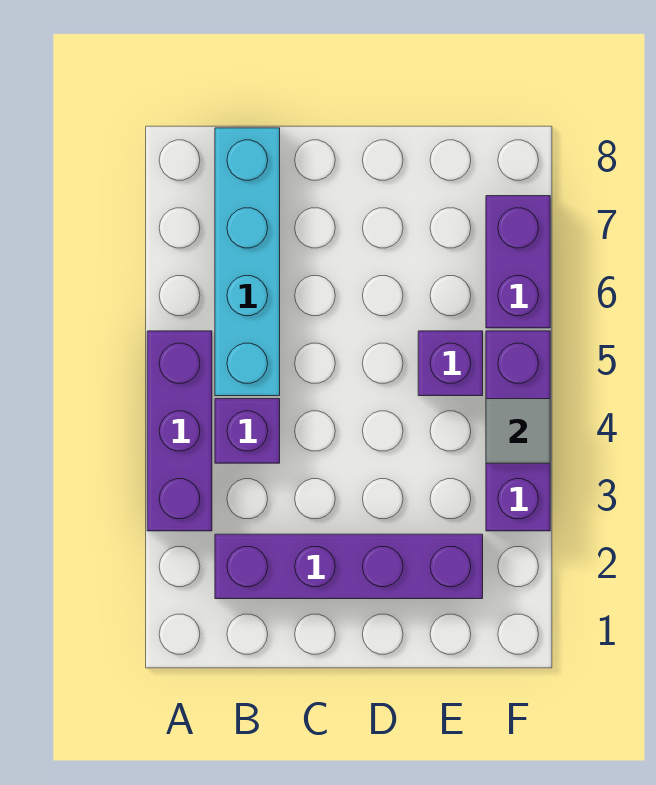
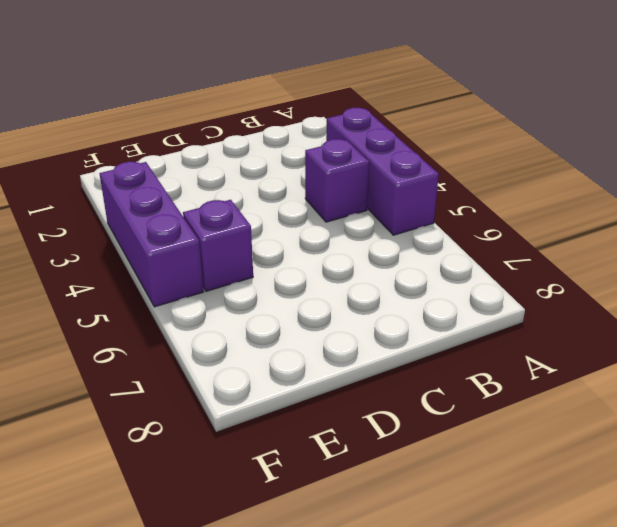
none -> purple 1x4 brick [215,534,483,599]
none -> cyan 1x4 brick [215,128,280,396]

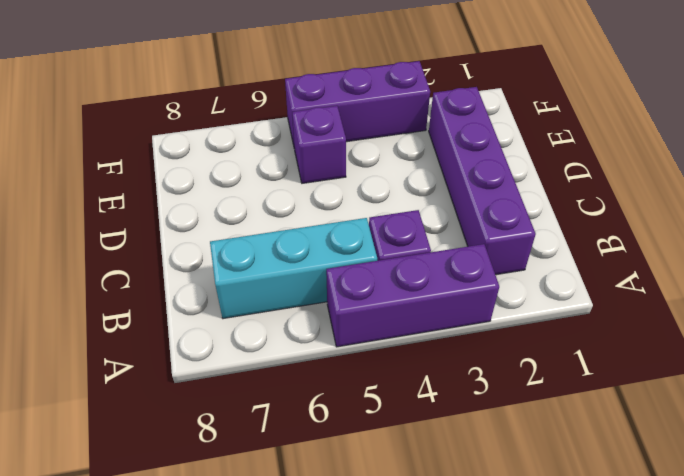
cyan 1x3 brick [210,218,377,319] -> cyan 1x4 brick [215,128,280,396]
none -> purple 1x2 brick [486,196,550,328]
none -> grey 1x1 tile [486,399,550,463]

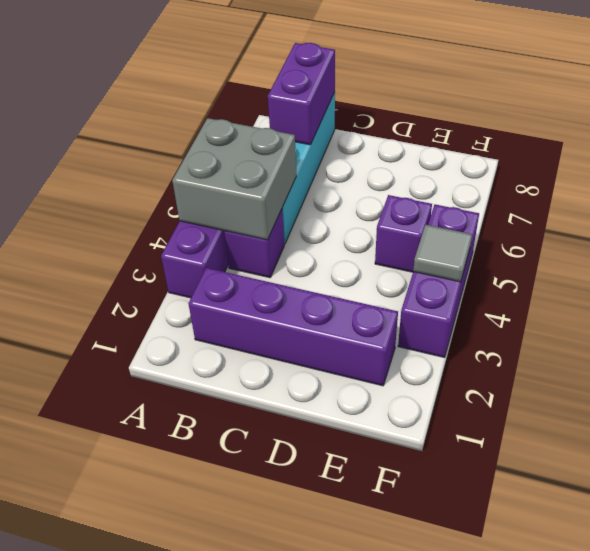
grey 2x2 brick [172,118,296,240] -> none
purple 1x2 brick [268,43,335,145] -> purple 1x2 brick moved to [486,196,550,328]

